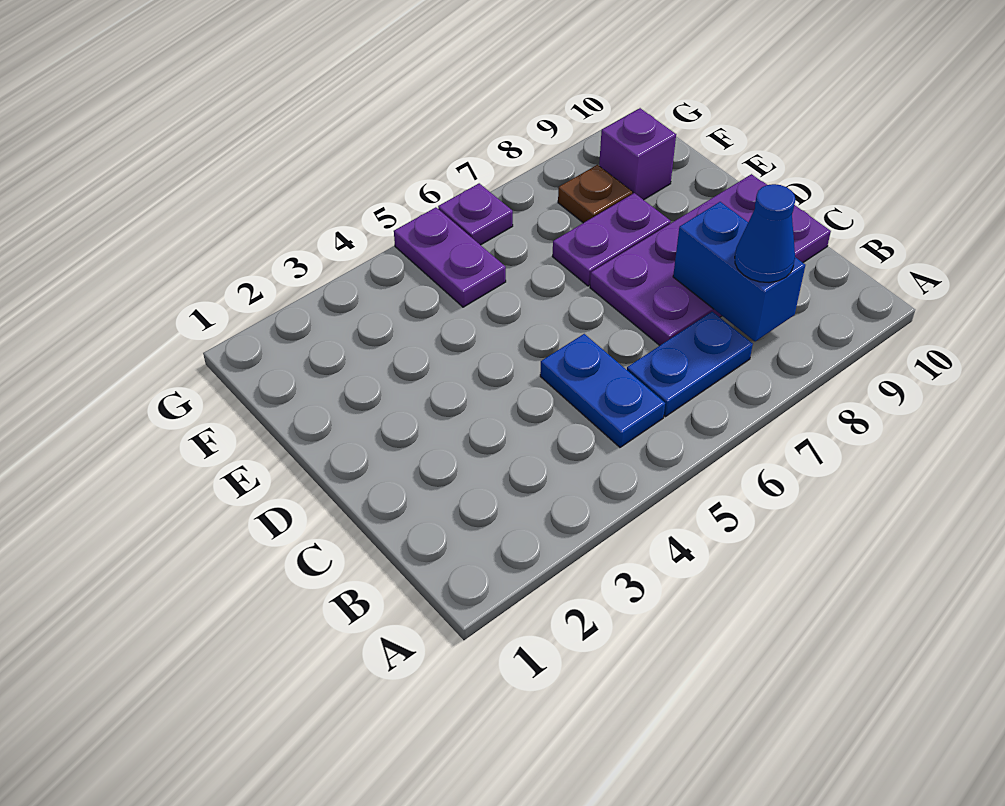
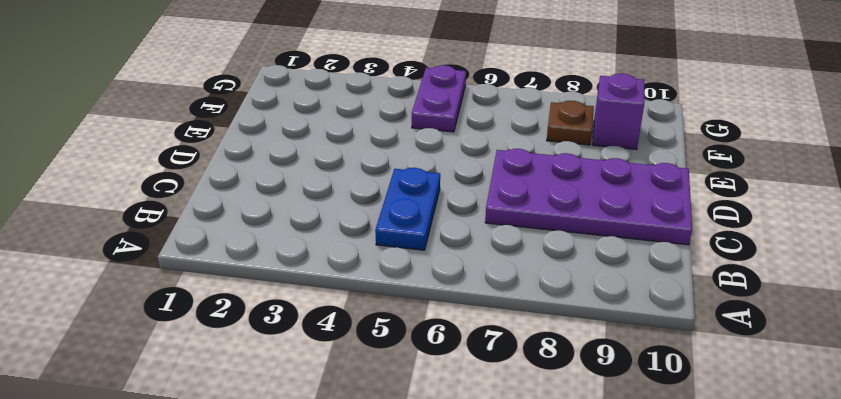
none -> blue 1x2 plate [627,312,753,417]
none -> purple 1x2 plate [552,193,671,286]

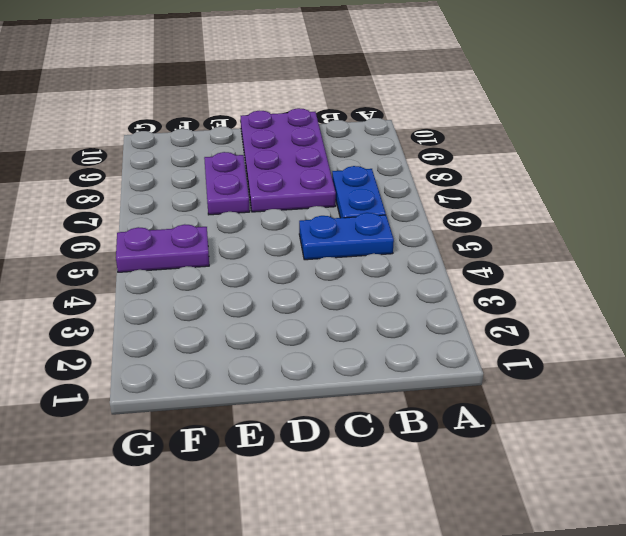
none -> brown 1x1 plate [558,165,632,223]
none -> purple 1x1 brick [599,108,676,200]

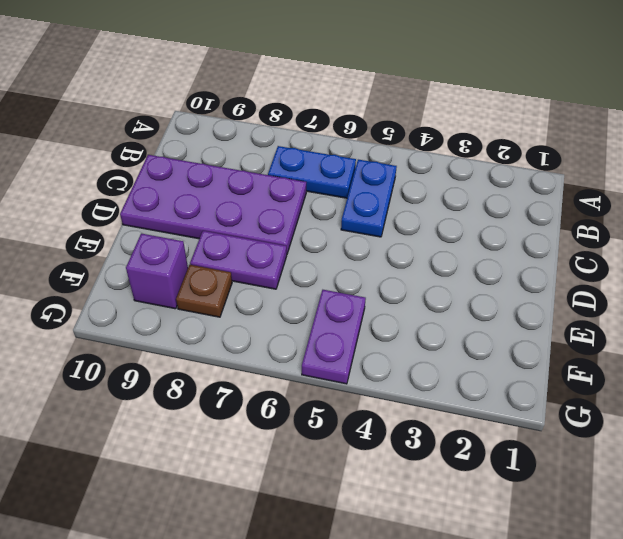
none -> purple 1x1 plate [438,183,513,245]
none -> blue 1x2 brick [673,202,805,341]

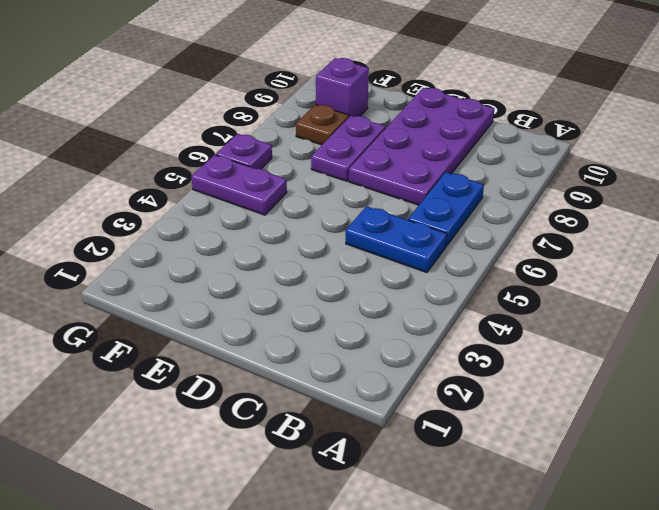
none -> blue 1x2 brick [673,202,805,341]
none -> blue 1x1 cone [735,184,795,282]

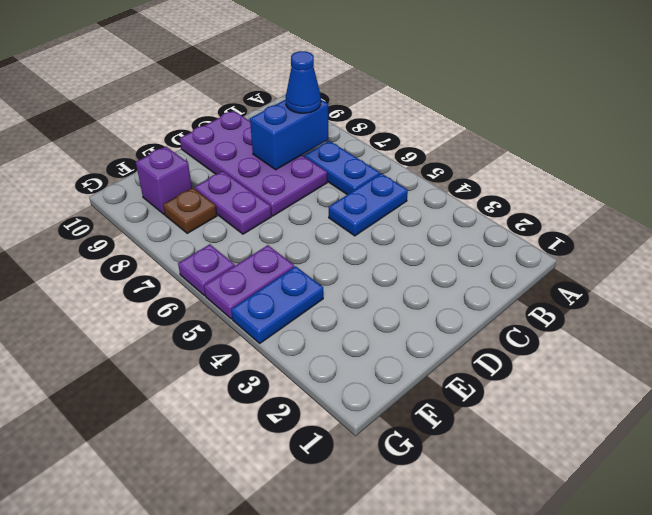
blue 1x2 plate [231,266,323,343] -> none

